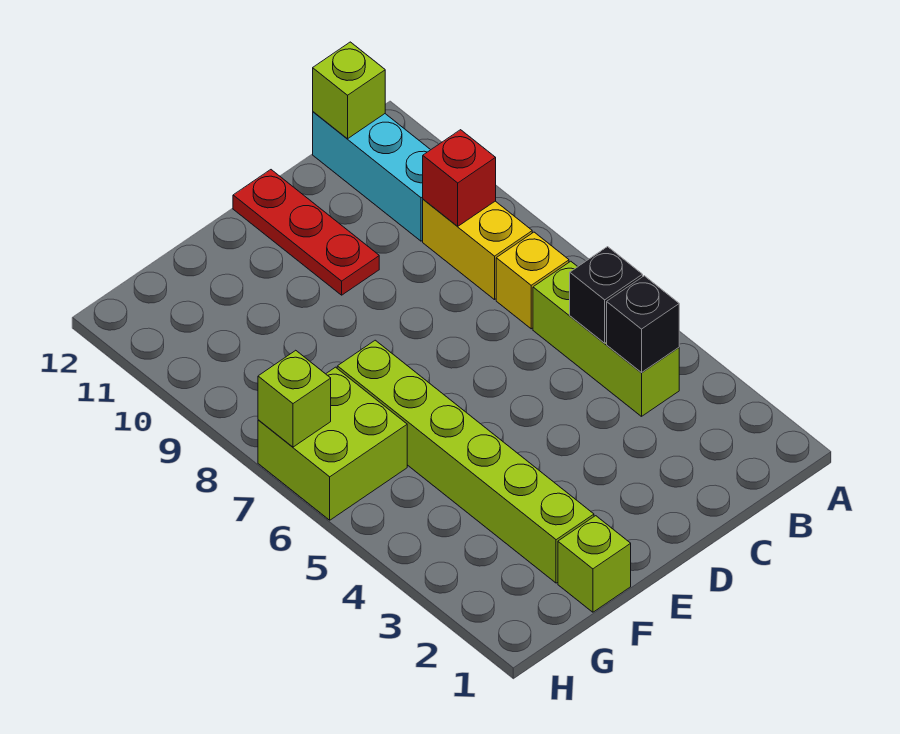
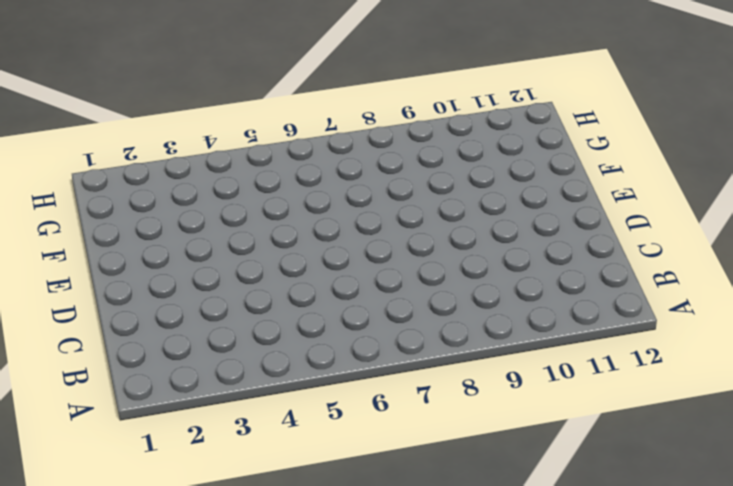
none -> lime 1x3 brick [533,261,679,416]
none -> yellow 1x1 brick [496,232,569,329]
none -> yellow 1x2 brick [423,199,532,300]

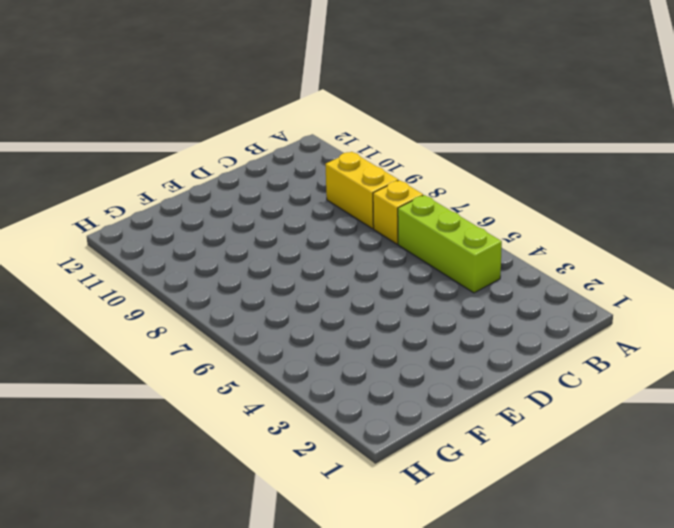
none -> cyan 1x3 brick [313,112,430,241]
none -> red 1x3 plate [233,170,379,295]
none -> lime 1x1 brick [558,516,631,612]

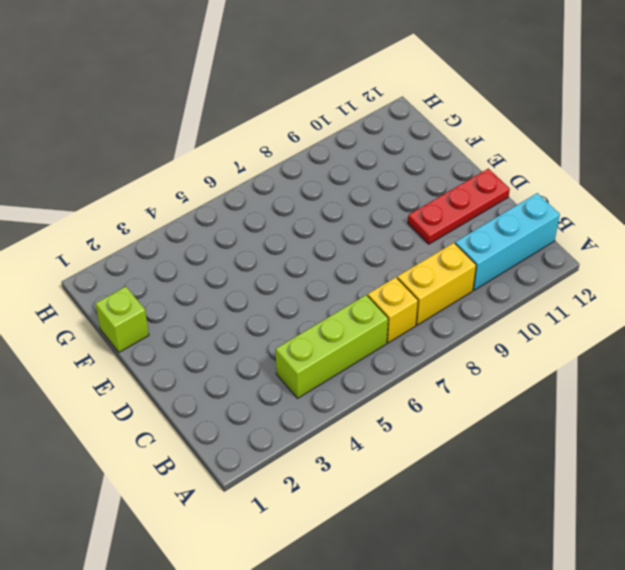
none -> lime 1x6 brick [337,340,594,583]
none -> lime 2x2 brick [258,367,407,520]
none -> black 1x1 brick [607,276,679,372]

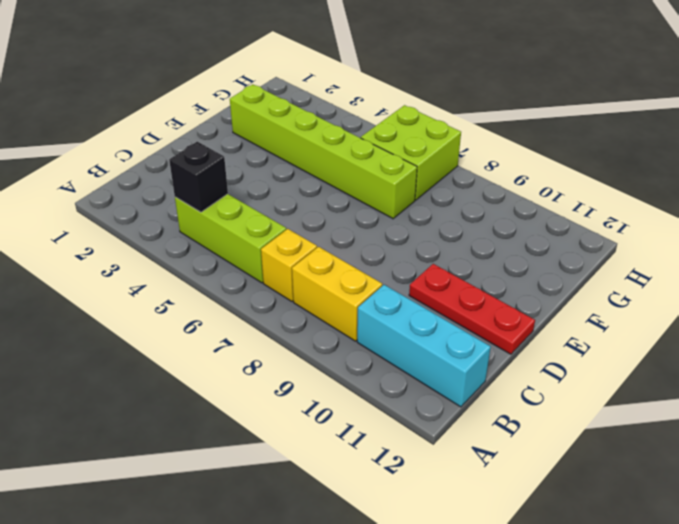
none -> lime 1x1 brick [558,516,631,612]
none -> black 1x1 brick [570,247,643,343]
none -> red 1x1 brick [423,130,496,226]

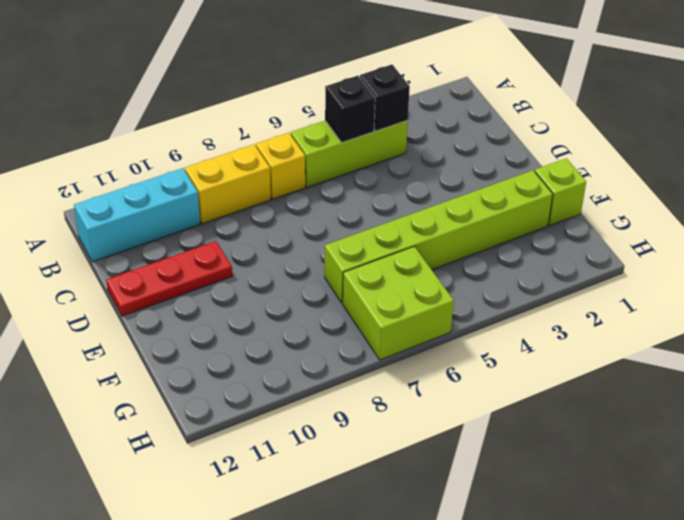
none -> red 1x1 brick [423,130,496,226]
none -> lime 1x1 brick [313,42,385,139]
none -> lime 1x1 brick [258,350,331,447]

